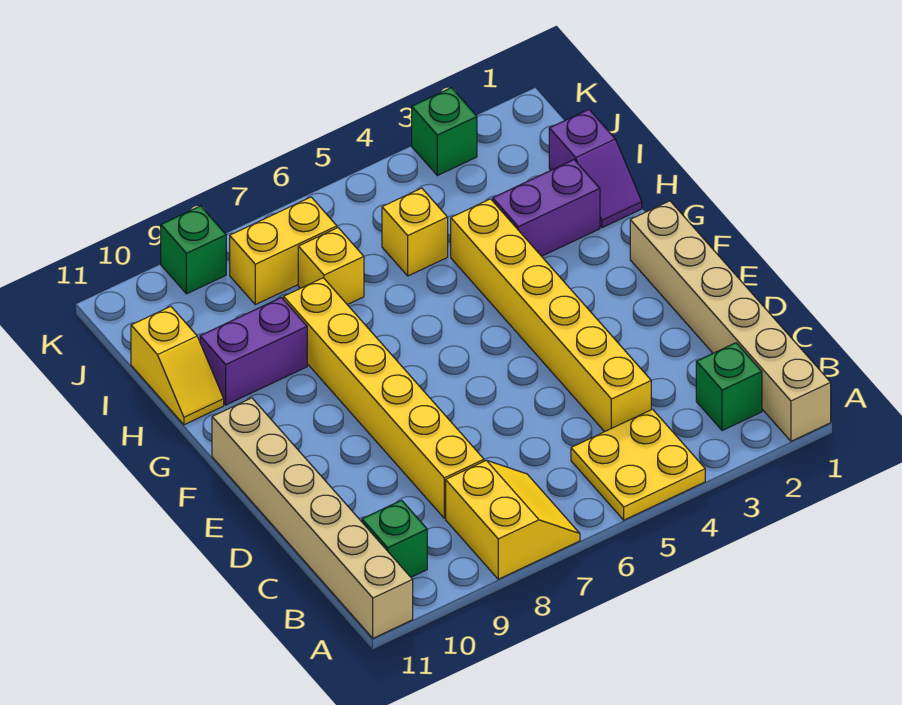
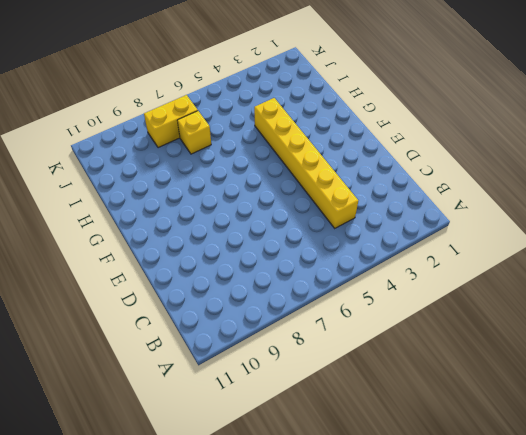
none -> tan 1x6 brick [630,201,831,441]
none -> yellow 2x2 plate [571,409,705,520]
none -> yellow 2x2 slope [446,460,580,579]

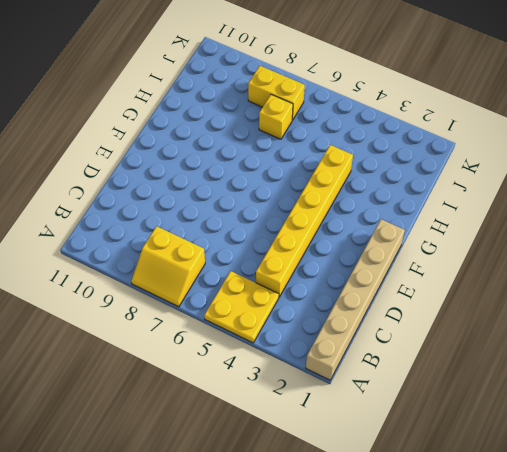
yellow 2x2 slope [131,226,205,307] -> yellow 2x2 slope turned to [446,460,580,579]
none -> tan 1x6 brick [212,398,413,638]
none -> green 1x1 brick [696,343,762,431]
none -> green 1x1 brick [362,500,427,577]

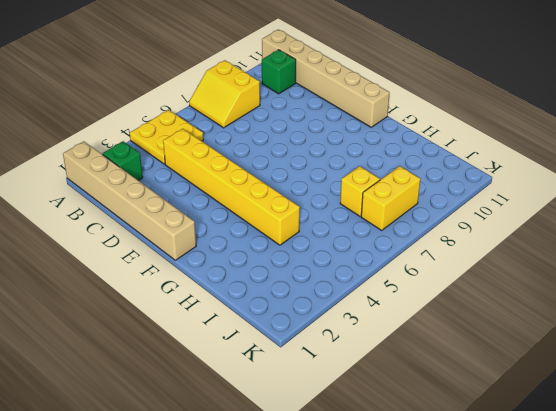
none -> yellow 1x6 brick [284,278,484,518]
none -> purple 1x2 slope [549,109,642,228]
none -> purple 1x2 brick [493,160,600,256]

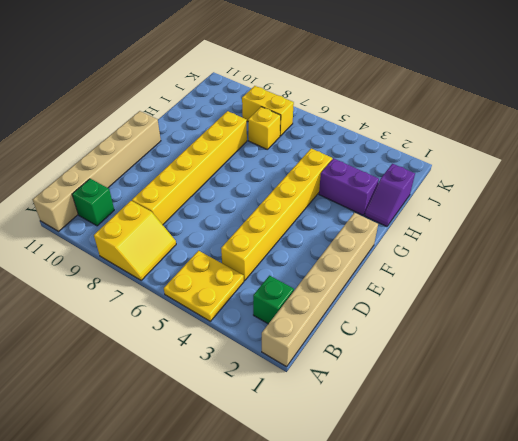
none -> purple 1x2 brick [200,298,307,405]
none -> yellow 1x2 slope [131,306,224,425]
none -> yellow 1x1 brick [382,188,448,276]

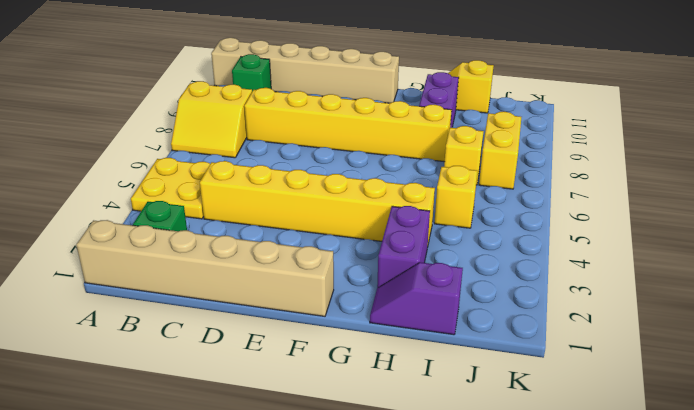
none -> green 1x1 brick [412,88,477,176]
none -> green 1x1 brick [161,206,226,294]

